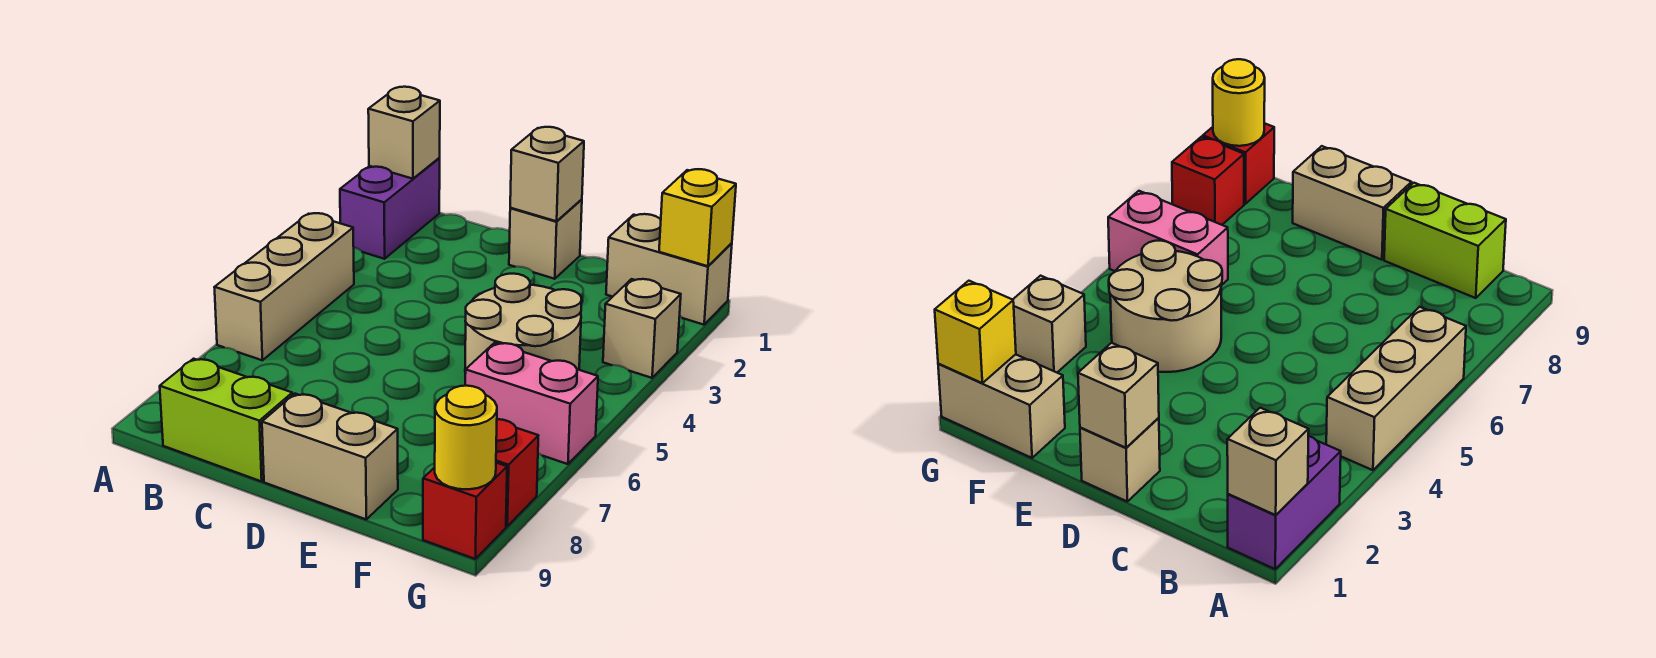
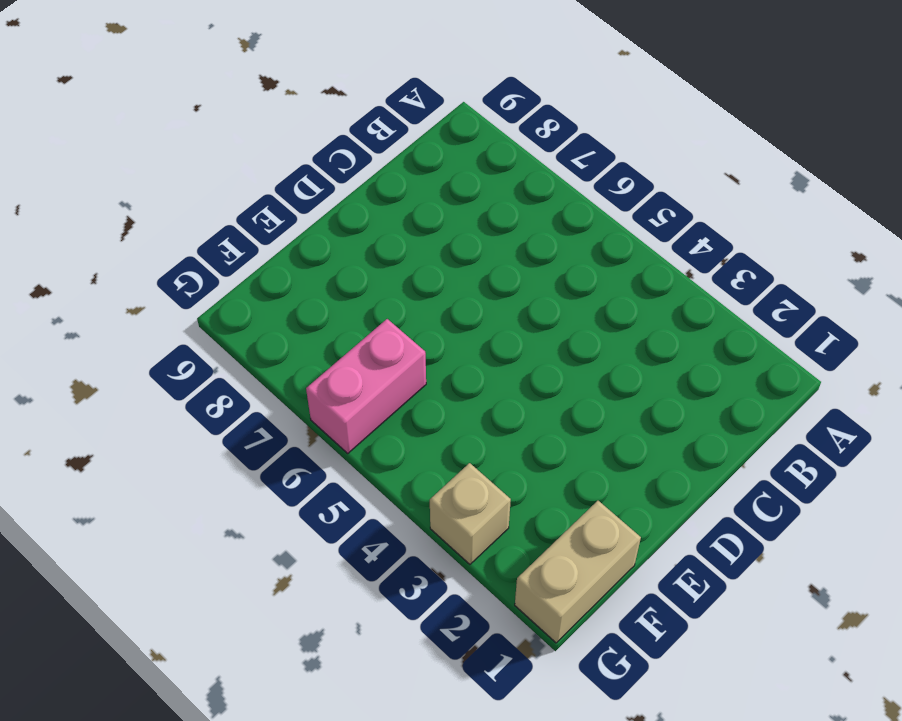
none -> purple 1x2 brick [340,158,440,259]
none -> tan 1x3 brick [214,213,354,360]
none -> lime 1x2 brick [160,359,292,481]

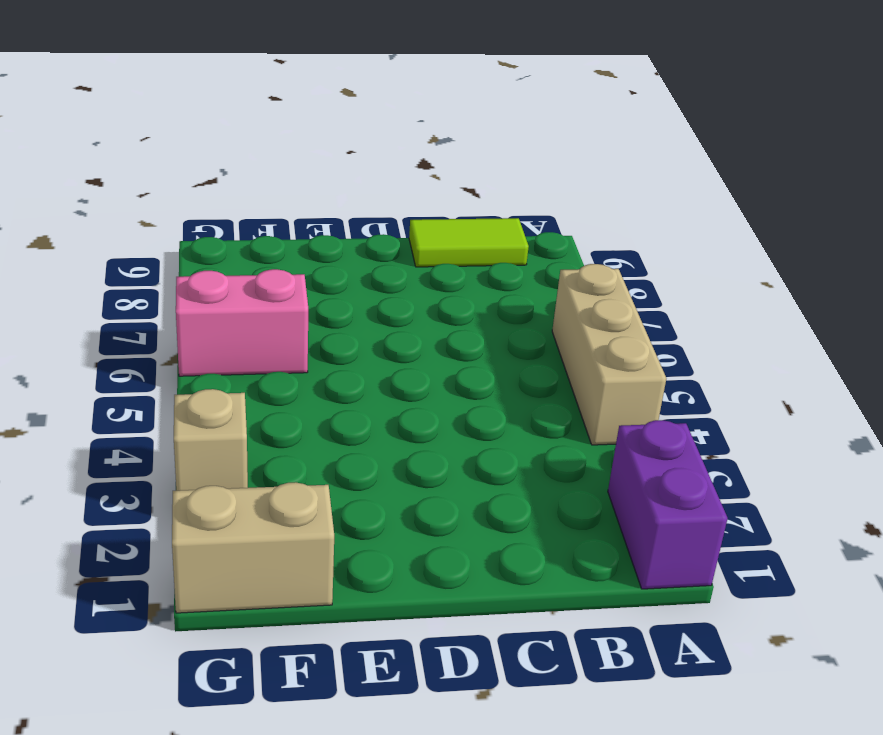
lime 1x2 tile [409,218,529,267] -> lime 1x2 brick [160,359,292,481]
none -> tan 1x1 brick [509,199,582,279]
none -> tan 1x2 brick [262,394,398,519]
none -> tan 2x2 round brick [465,274,582,373]

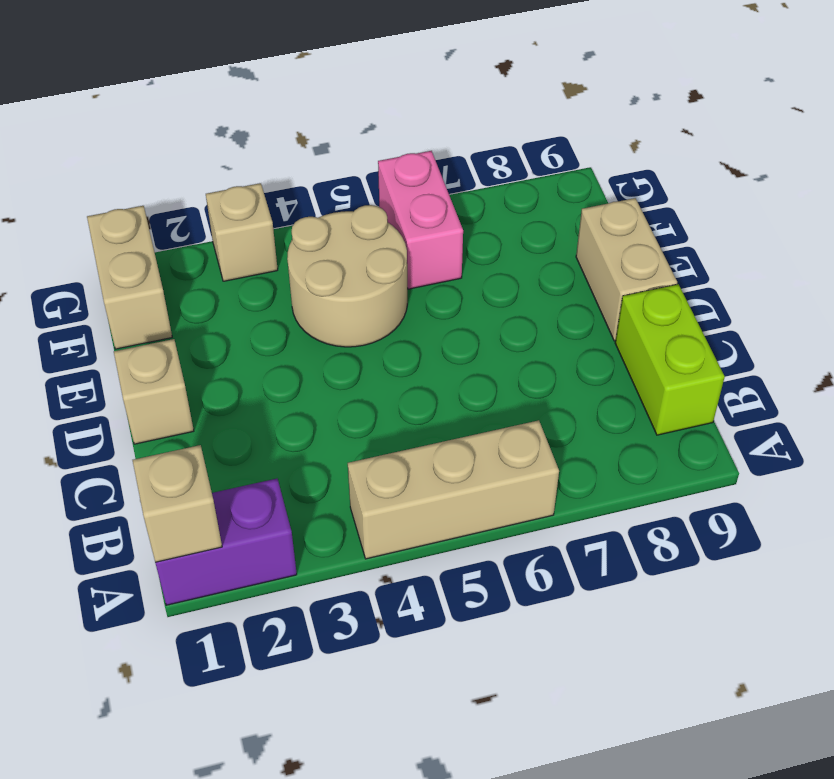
none -> red 1x1 brick [496,419,538,526]
none -> red 1x1 brick [423,463,507,559]
none -> tan 1x1 brick [510,127,584,221]

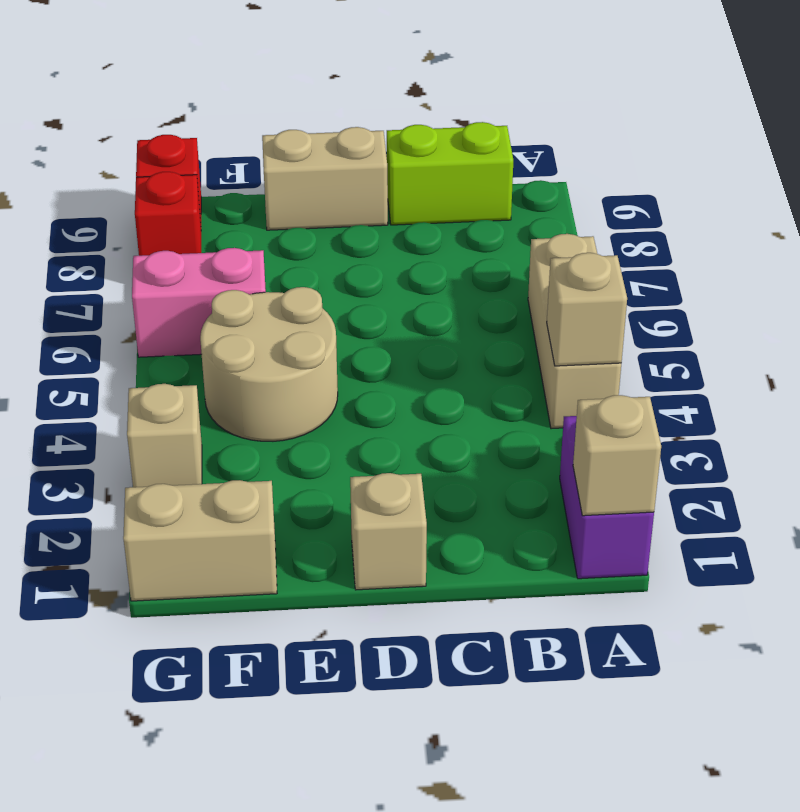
tan 1x1 brick [547,253,627,366] -> tan 1x1 brick moved to [510,127,584,221]
none -> yellow 1x1 brick [659,169,736,266]
none -> yellow 1x1 round brick [435,386,497,489]

